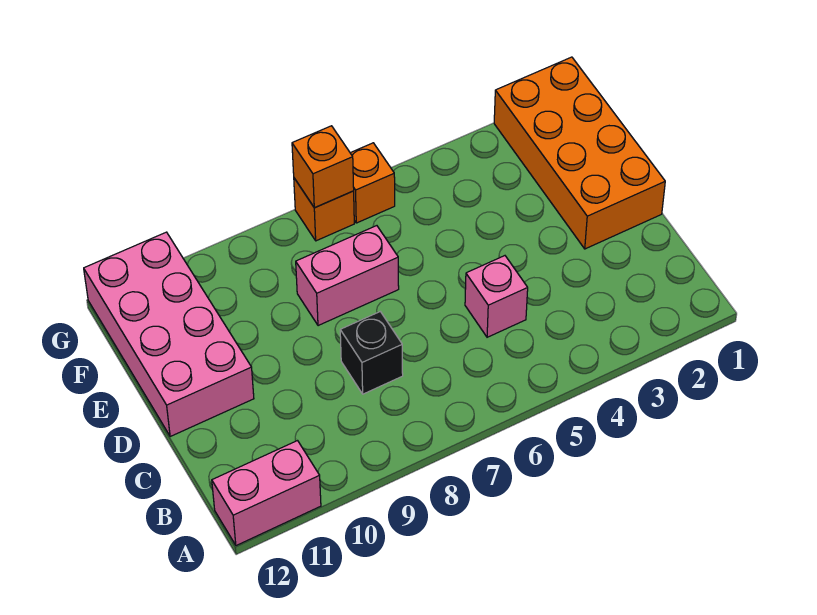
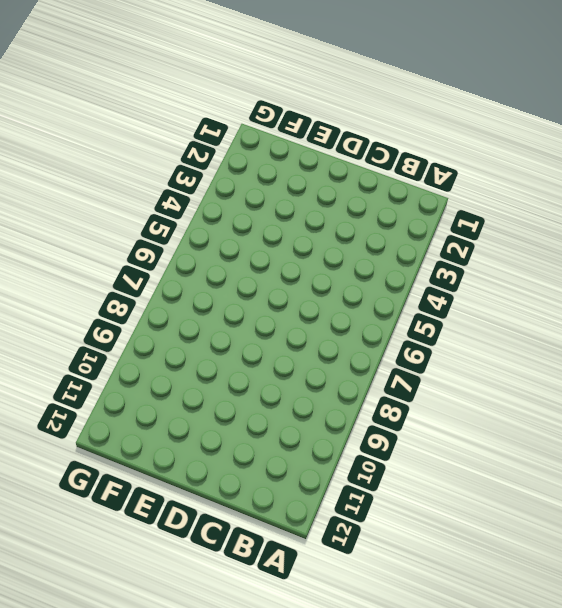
none -> pink 1x2 brick [212,441,321,546]
none -> pink 1x1 brick [465,256,528,337]

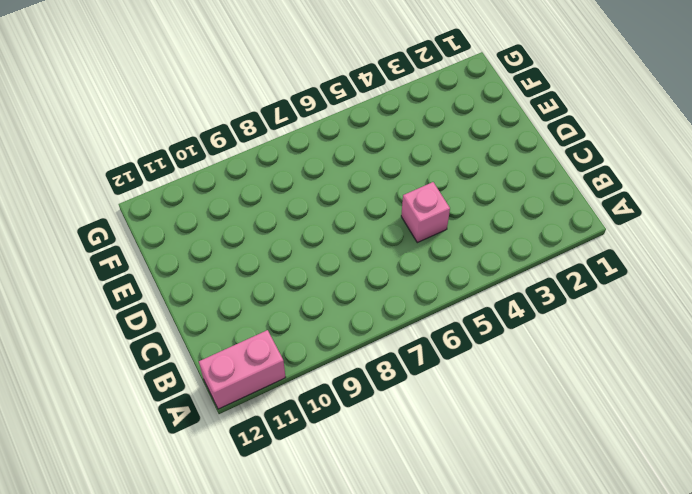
none -> black 1x1 brick [340,312,403,394]
none -> orange 2x4 brick [494,57,665,249]

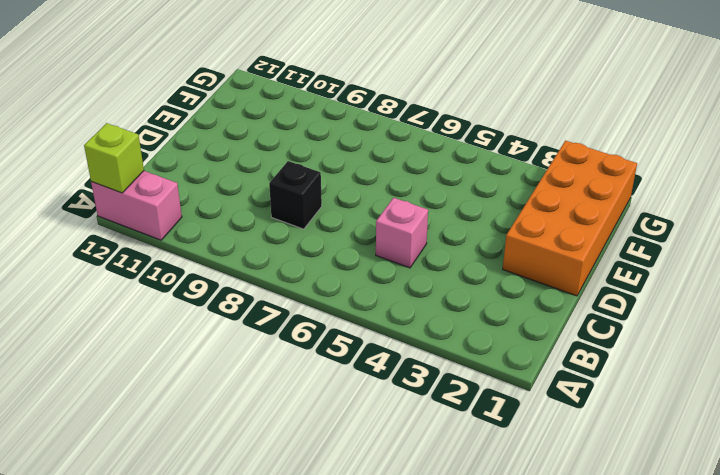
lime 1x1 brick [84,123,144,193] -> none
none -> pink 2x4 brick [84,232,254,437]
none -> pink 1x2 brick [296,226,399,326]

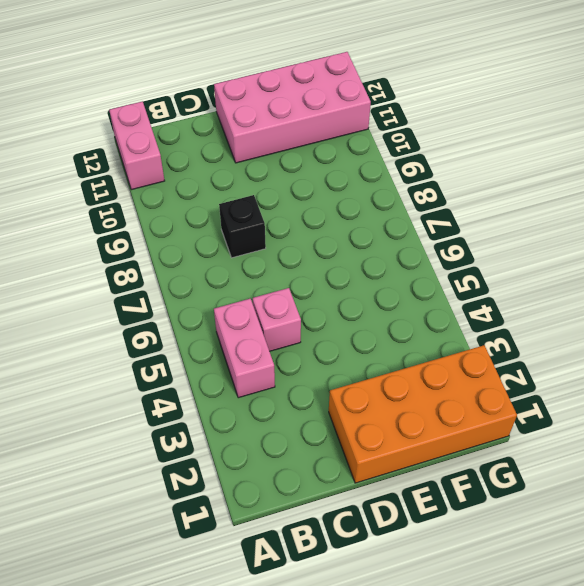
pink 1x2 brick [214,299,275,398] -> pink 1x2 brick moved to [296,226,399,326]
none -> orange 1x1 brick [351,143,395,223]
none -> orange 1x1 brick [294,178,354,241]

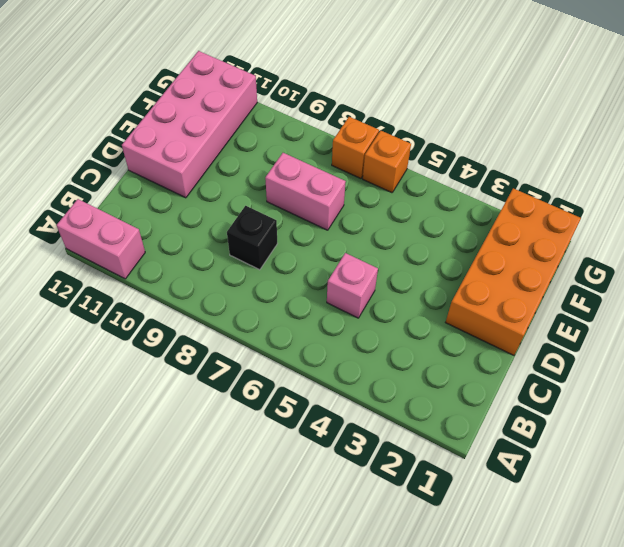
none -> orange 1x1 brick [292,126,354,208]

